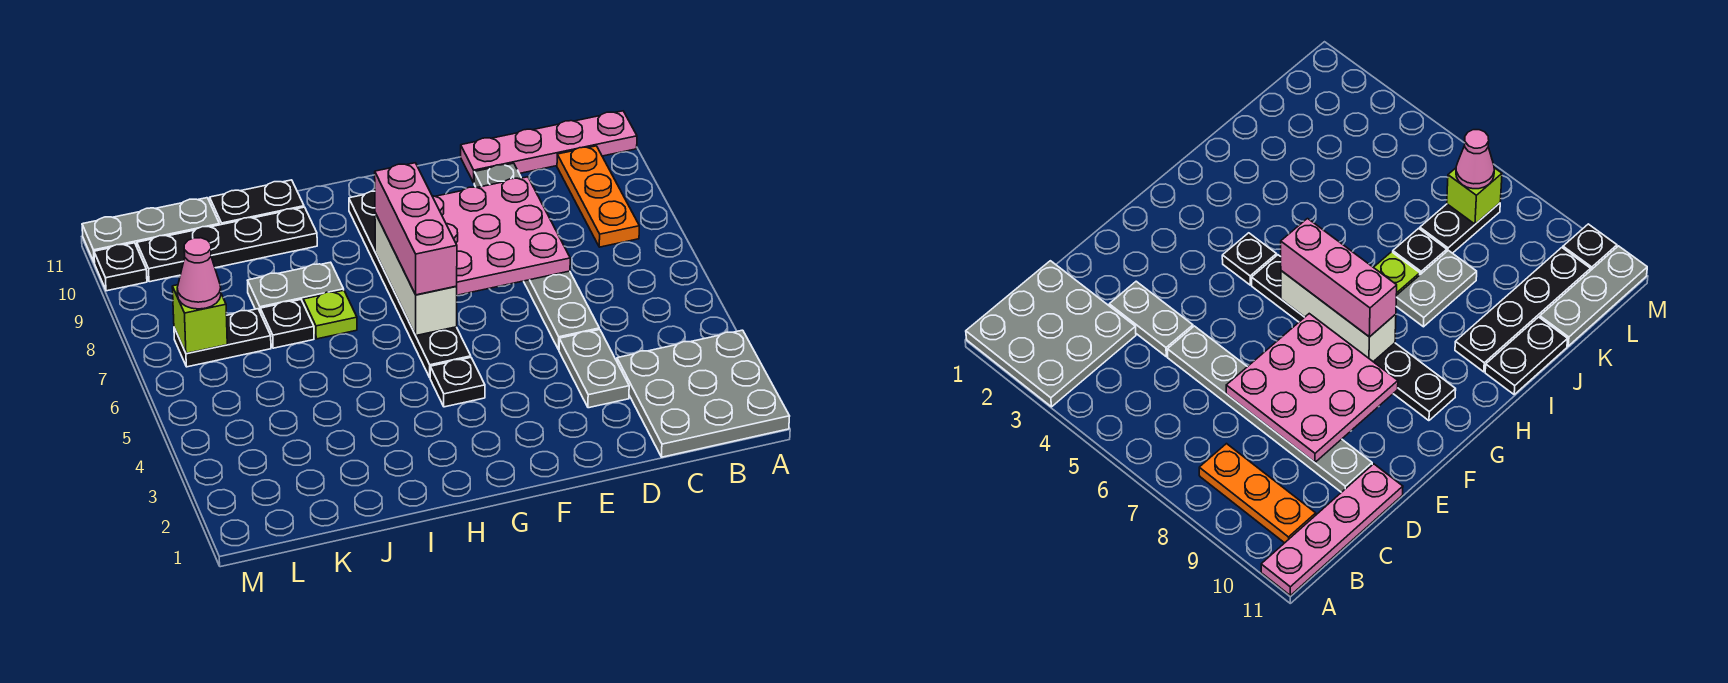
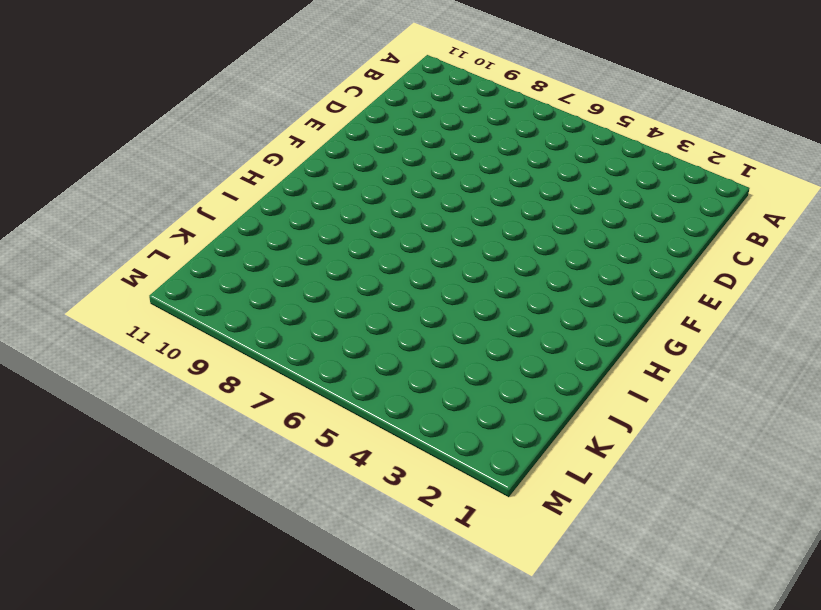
none -> grey 3x3 plate [617,330,790,457]
none -> pink 1x4 plate [461,111,637,183]
none -> orange 1x3 plate [557,146,639,247]

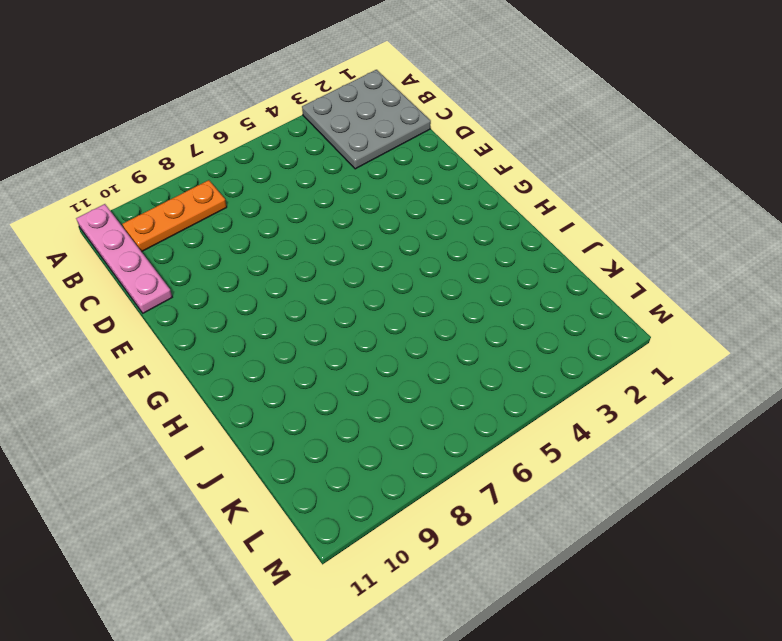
none -> grey 1x2 plate [559,329,629,408]
none -> grey 1x6 plate [474,163,599,350]
none -> black 1x1 plate [430,358,485,407]

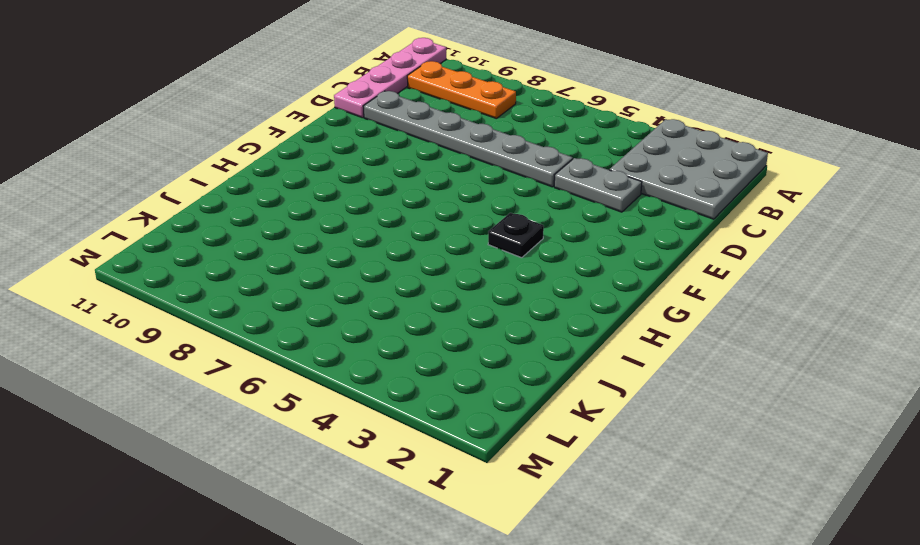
none -> black 1x6 plate [349,191,471,377]
none -> lime 1x1 plate [303,290,357,339]
none -> grey 1x2 plate [248,262,344,311]

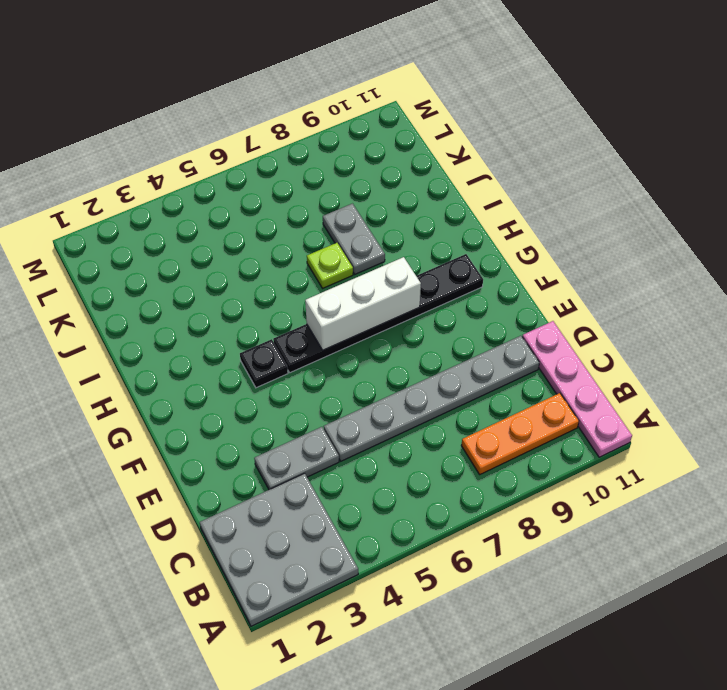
none -> black 1x4 plate [137,207,317,282]
none -> black 1x2 plate [210,180,304,225]
none -> black 1x1 plate [260,300,314,348]

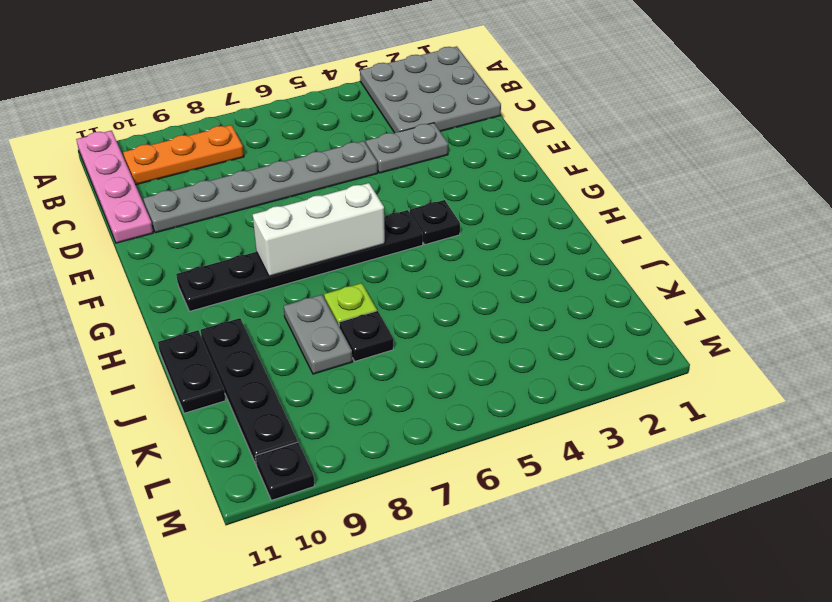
none -> black 1x2 plate [174,309,271,367]
none -> grey 1x3 plate [82,198,219,263]
none -> pink 3x3 plate [432,177,570,295]

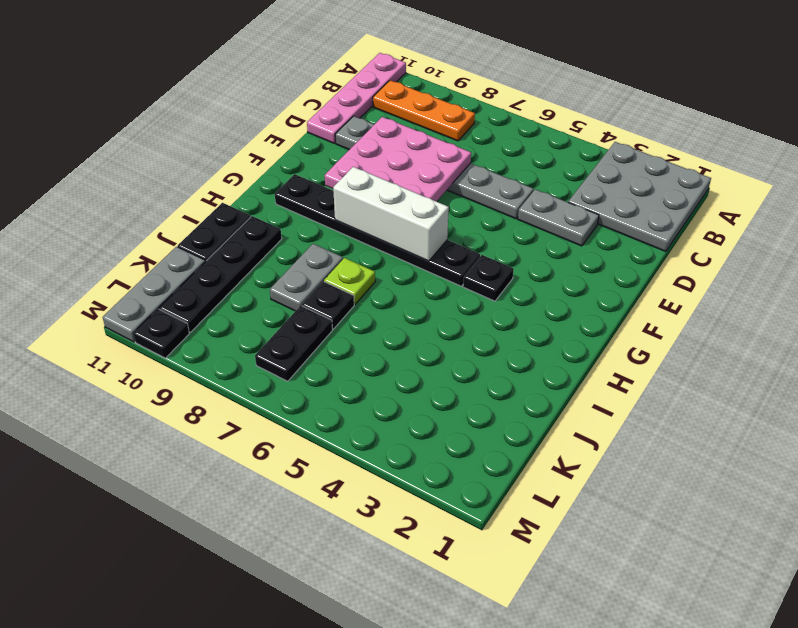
none -> lime 1x1 brick [172,285,227,353]
none -> pink 1x3 brick [375,163,457,295]
none -> pink 1x1 cone [177,238,221,309]

